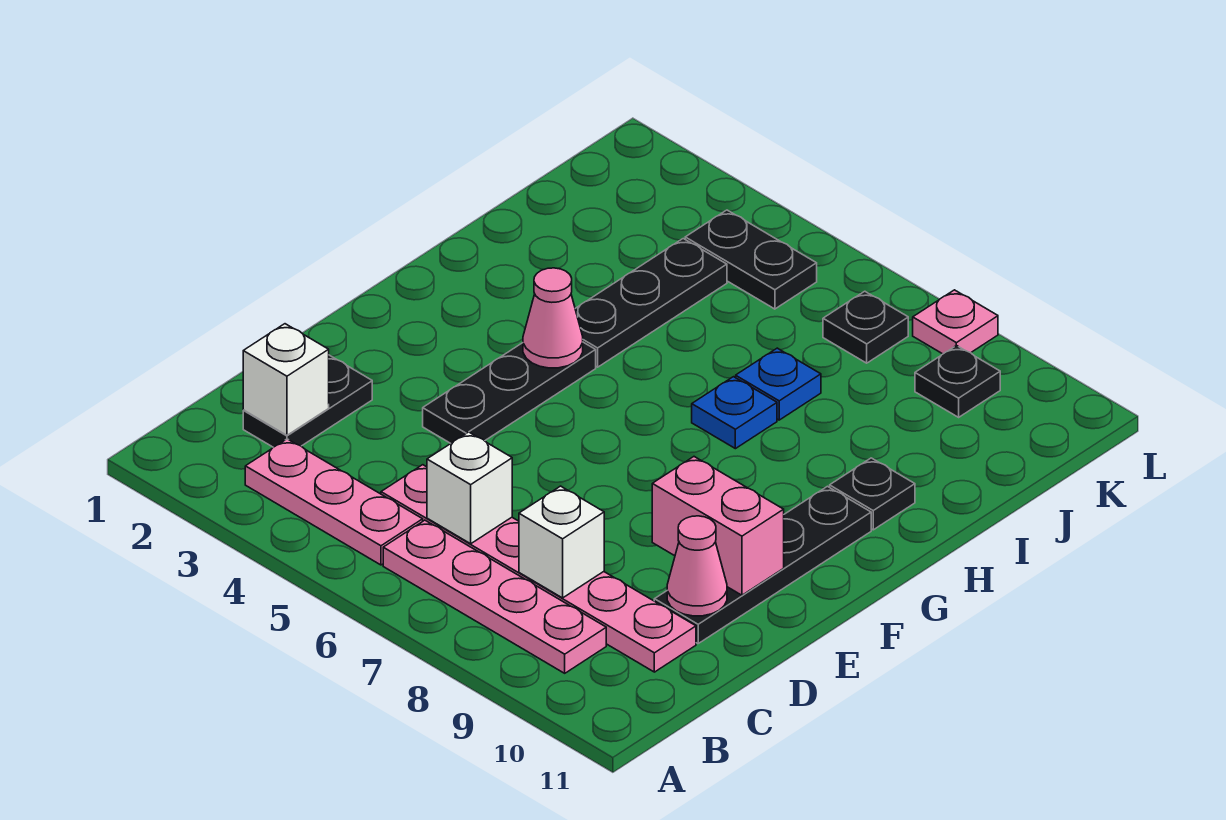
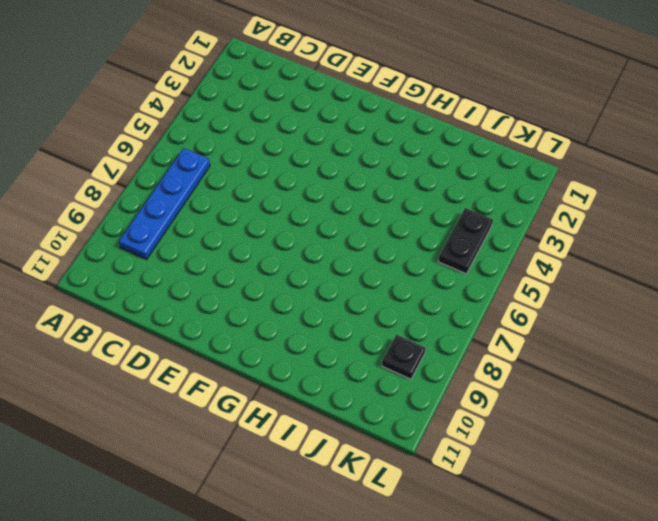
blue 1x4 plate [119,148,210,259] -> pink 1x4 plate [383,520,606,673]
none -> pink 1x3 plate [245,439,423,565]
none -> black 1x2 plate [243,355,372,447]
none -> pink 1x6 plate [381,465,696,672]

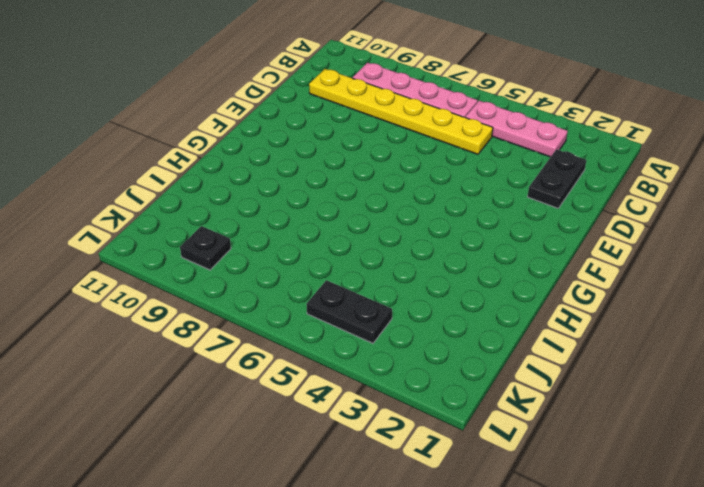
yellow 1x6 plate [309,69,493,154] -> pink 1x6 plate [381,465,696,672]
none -> black 1x4 plate [654,486,871,643]
none -> black 1x3 plate [423,342,596,443]
none -> black 1x3 plate [575,239,727,367]

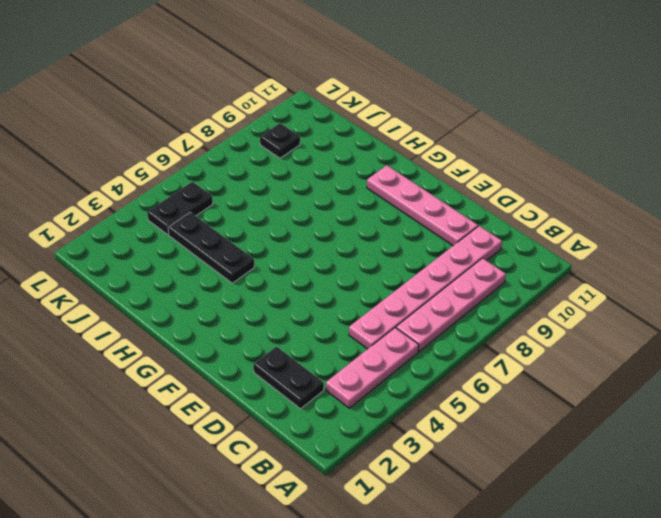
pink 1x4 plate [367,165,478,246] -> black 1x4 plate [654,486,871,643]
none -> black 1x3 plate [423,342,596,443]
none -> blue 1x1 plate [692,377,777,449]
none -> black 1x1 plate [830,458,915,530]

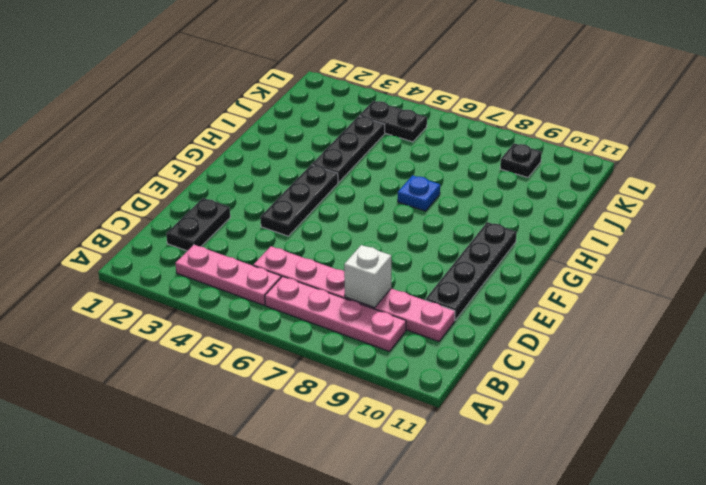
none -> black 1x1 plate [830,458,915,530]
none -> blue 1x1 plate [736,348,821,420]
none -> black 1x1 plate [823,291,908,363]

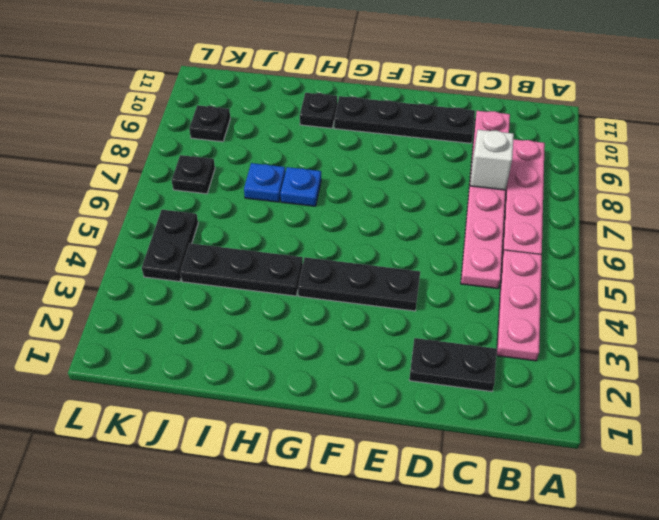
none -> pink 1x1 plate [913,290,998,354]
none -> white 1x1 brick [243,324,329,435]
none -> white 1x1 brick [427,432,512,544]

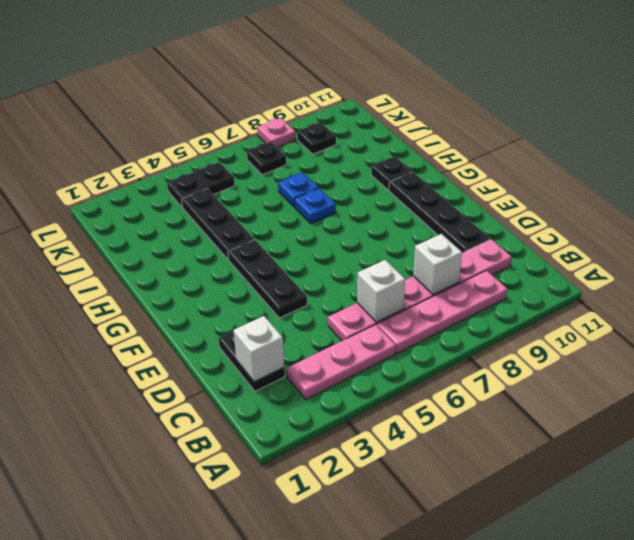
none -> pink 1x1 cone [667,516,727,616]
none -> pink 1x2 brick [652,457,784,595]
none -> pink 1x1 cone [523,268,583,368]

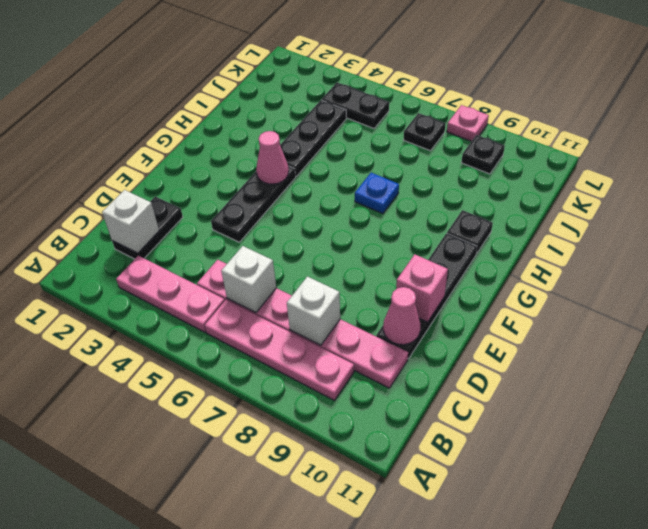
pink 1x1 brick [396,254,448,322] -> pink 1x2 brick [652,457,784,595]
none -> blue 1x1 plate [736,348,821,420]

